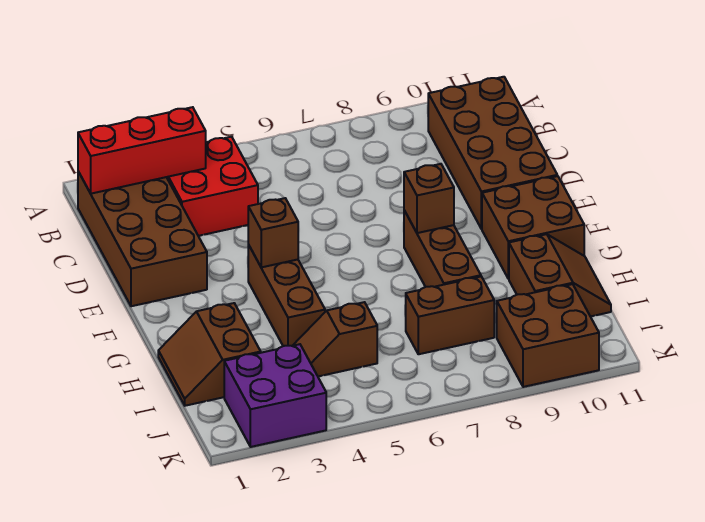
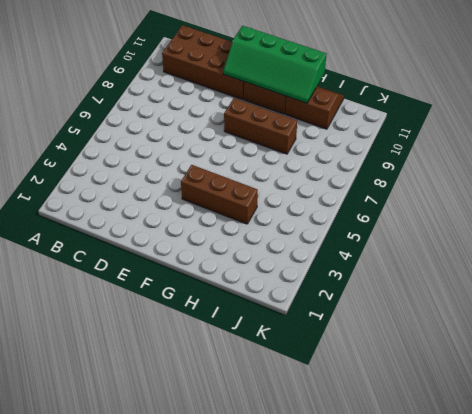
green 2x4 slope [223,26,327,103] -> none
none -> brown 2x4 brick [78,172,207,306]
none -> red 2x2 brick [167,137,258,236]
none -> brown 2x2 slope [158,303,261,406]

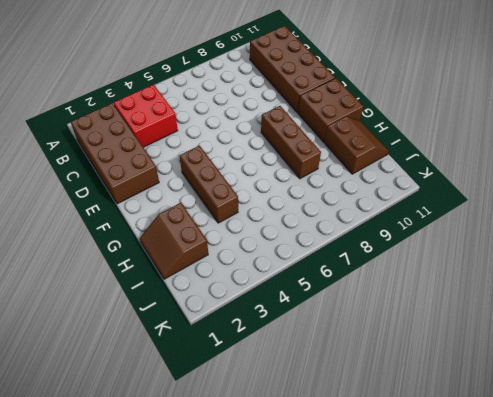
none -> brown 1x2 slope [293,302,377,376]
none -> brown 1x2 brick [406,277,494,354]
none -> purple 2x2 brick [224,344,326,447]

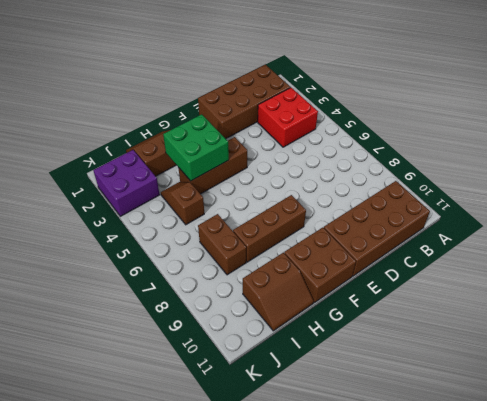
green 2x2 brick [163,114,229,181] -> none
none -> brown 2x2 brick [496,284,599,387]
none -> red 1x3 brick [78,107,206,194]
none -> brown 1x1 brick [248,198,298,267]

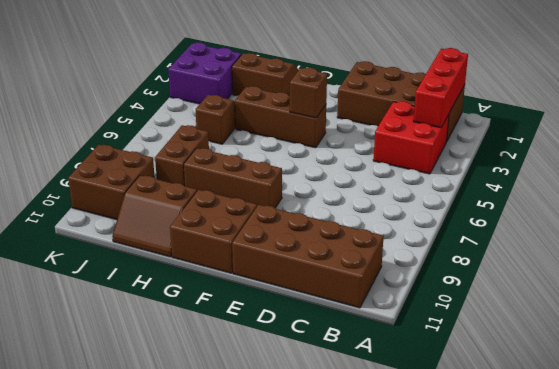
none -> brown 1x1 brick [404,164,454,233]

